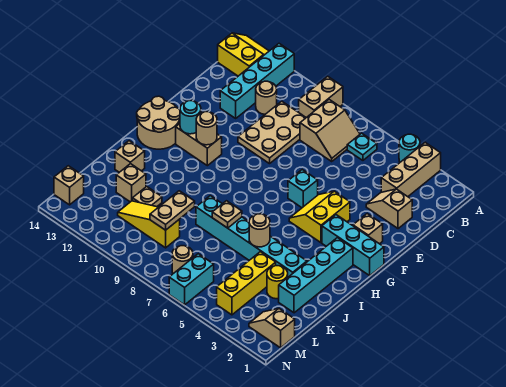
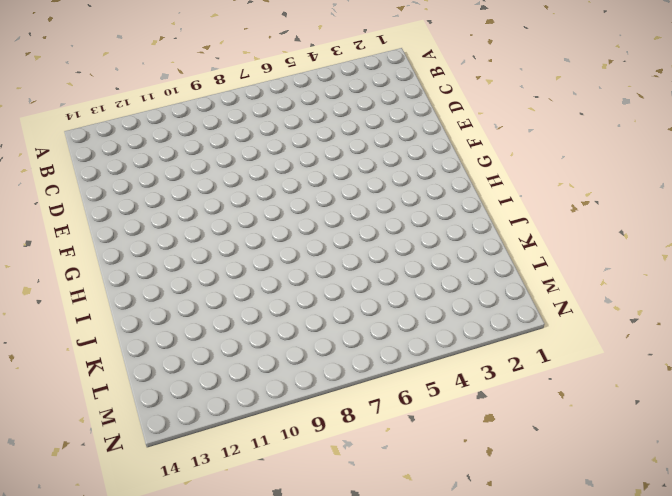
none -> tan 1x3 brick [381,142,441,197]
none -> cyan 1x1 round brick [399,134,420,162]
none -> tan 1x2 brick [299,76,343,118]
none -> cyan 1x4 brick [220,44,294,118]

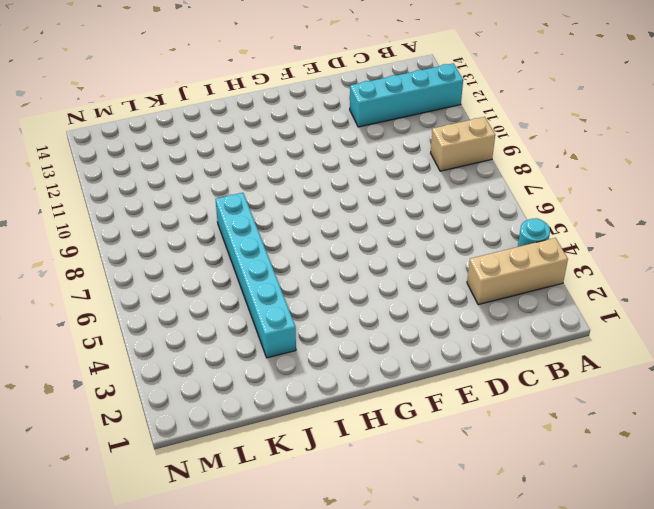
none -> yellow 2x2 slope [218,33,269,76]
none -> cyan 1x1 plate [347,133,377,160]
none -> tan 2x2 slope [300,100,360,161]
none -> tan 2x3 plate [238,101,306,164]

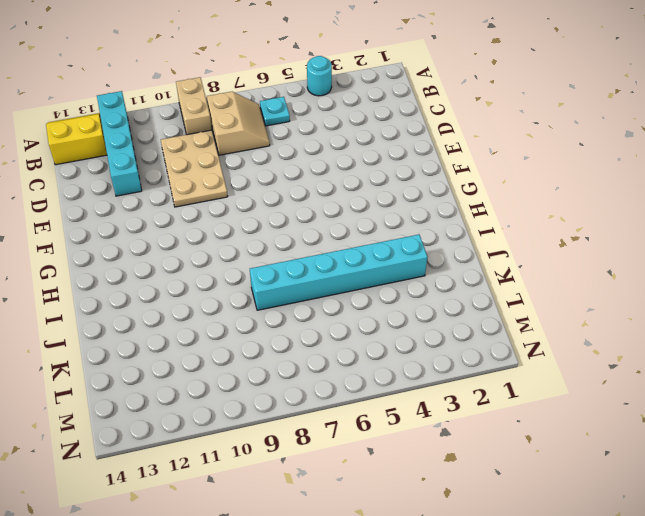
none -> tan 1x3 brick [381,142,441,197]
none -> tan 1x1 round brick [256,81,277,114]
none -> tan 1x2 slope [366,189,412,229]
none -> tan 1x1 brick [353,214,383,244]

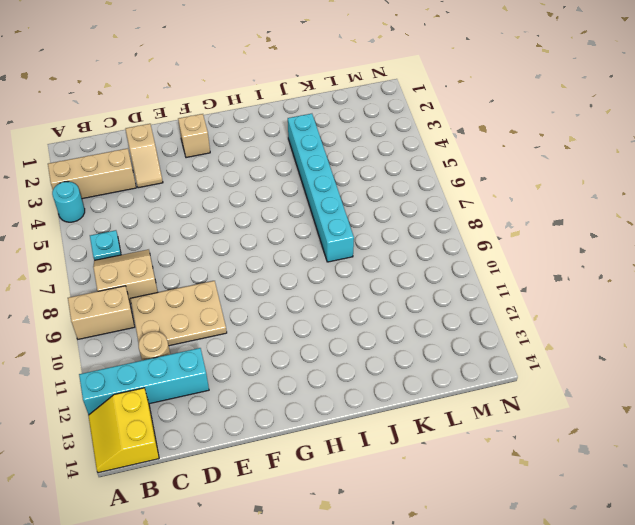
none -> yellow 2x2 slope [289,191,350,243]
none -> cyan 1x1 brick [288,170,318,208]
none -> cyan 1x3 brick [322,215,384,276]
none -> tan 1x2 brick [176,124,222,166]

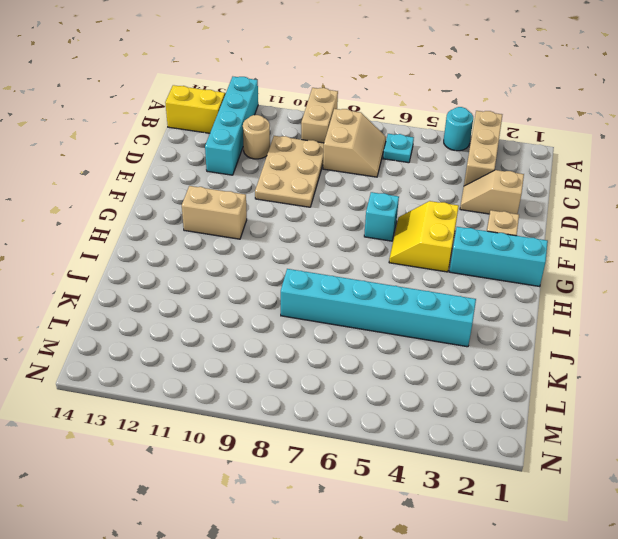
none -> tan 2x2 round brick [137,96,180,149]
none -> cyan 1x4 brick [279,238,353,313]
none -> tan 1x1 brick [115,141,145,172]
none -> yellow 1x1 round brick [267,266,288,299]

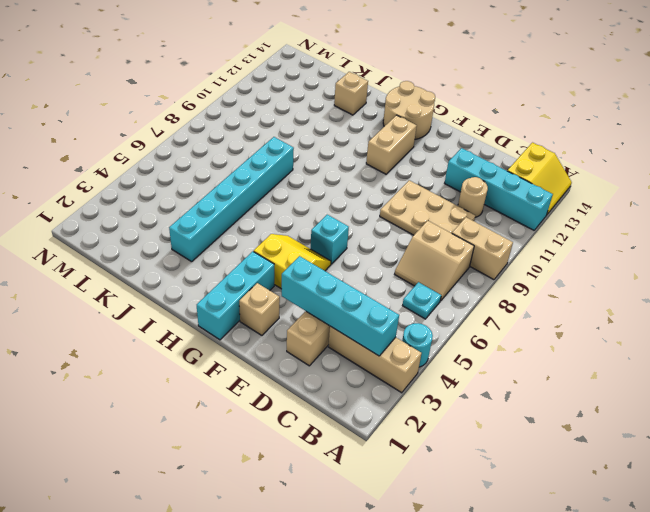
cyan 1x4 brick [282,256,399,356] -> cyan 1x4 brick moved to [279,238,353,313]
none -> yellow 1x1 round brick [267,266,288,299]
none -> yellow 1x3 brick [217,252,276,315]
none -> tan 1x1 plate [133,186,162,207]
none -> tan 1x1 brick [116,164,146,202]

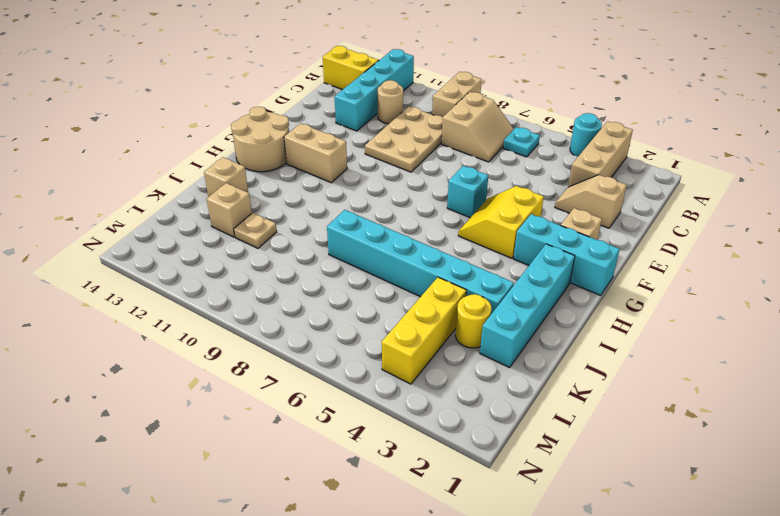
none -> yellow 1x3 slope [118,201,180,248]
none -> tan 1x2 slope [249,309,295,348]
none -> cyan 1x2 brick [169,254,214,305]
none -> tan 1x1 round brick [172,246,193,274]

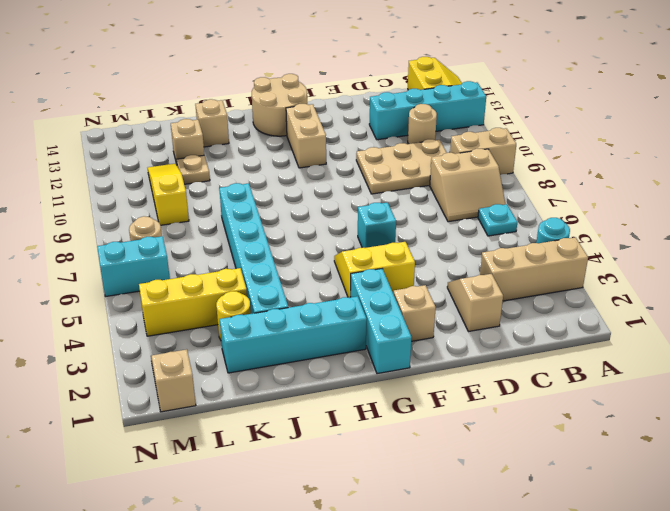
none -> tan 1x1 brick [54,166,84,205]
none -> tan 1x1 round brick [196,112,217,145]
none -> cyan 1x1 round brick [180,101,201,134]
none -> tan 1x1 round brick [249,214,270,247]

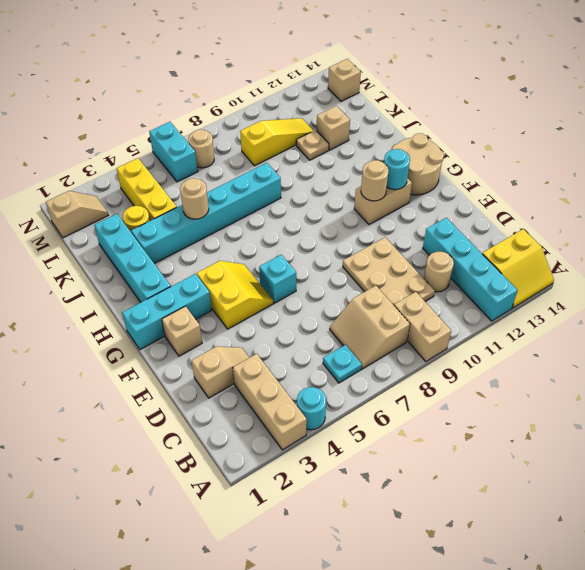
none -> tan 1x1 brick [115,141,145,172]
none -> tan 1x1 plate [212,201,242,228]
none -> tan 1x2 plate [150,191,195,230]

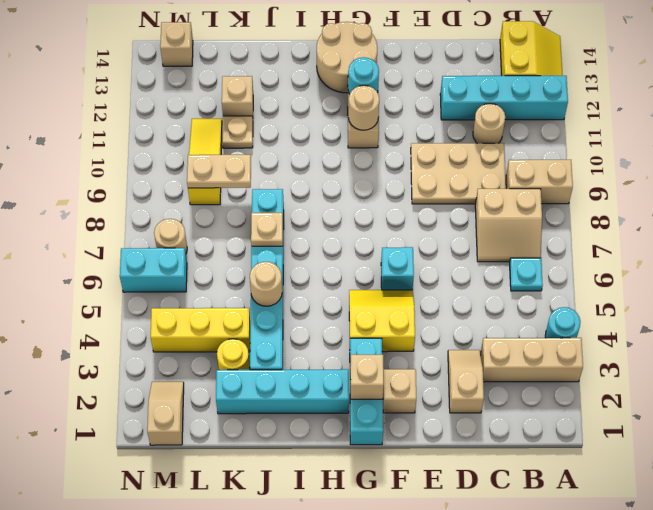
tan 1x1 brick [350,355,384,399] -> tan 1x1 brick moved to [115,141,145,172]

